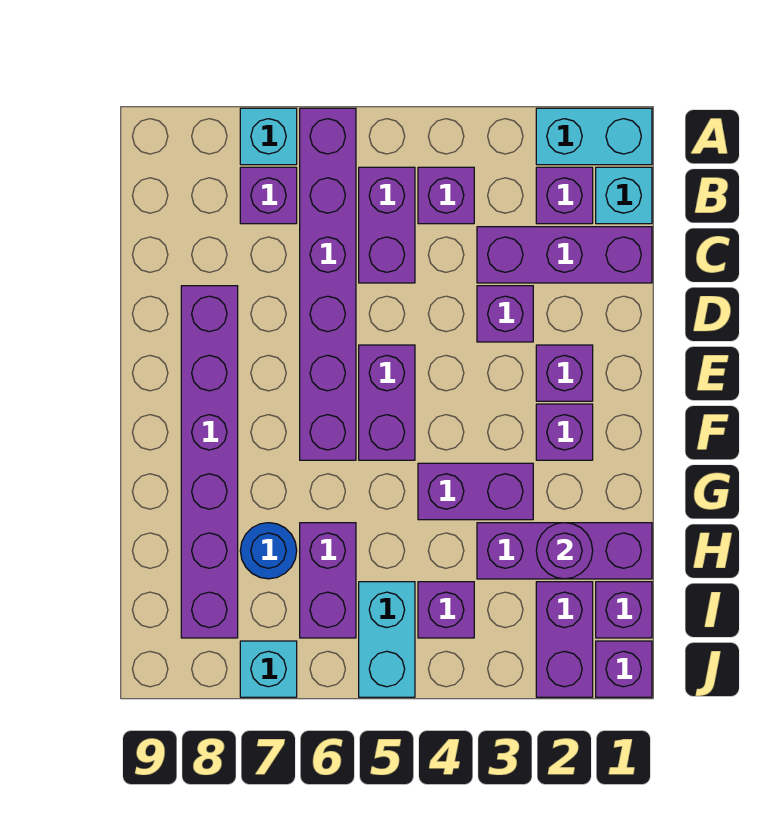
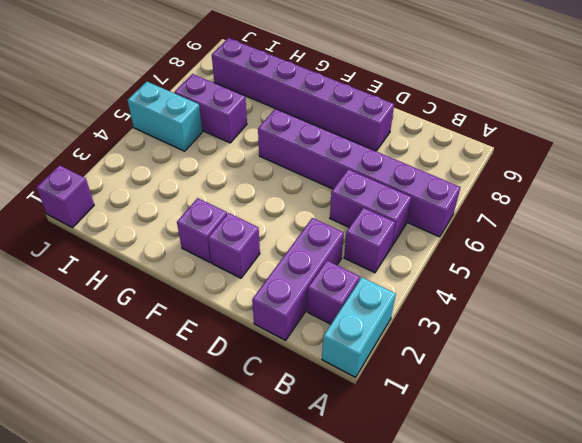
none -> cyan 1x1 brick [240,108,297,165]
none -> cyan 1x1 brick [596,167,652,224]
none -> purple 1x1 brick [240,167,297,224]

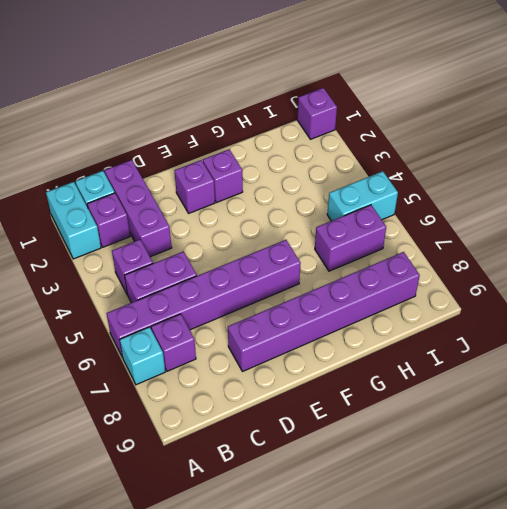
none -> purple 1x1 brick [477,286,533,342]
none -> purple 1x2 brick [359,345,415,460]
none -> purple 1x2 brick [418,463,533,520]

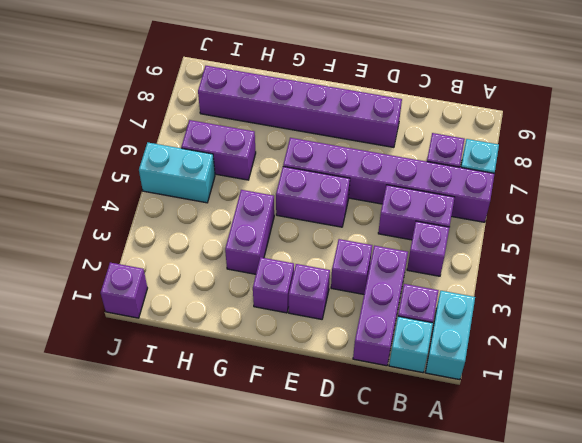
none -> purple 1x3 brick [477,523,652,579]
none -> blue 1x1 round brick [240,523,297,579]
none -> purple 1x1 brick [596,582,652,638]

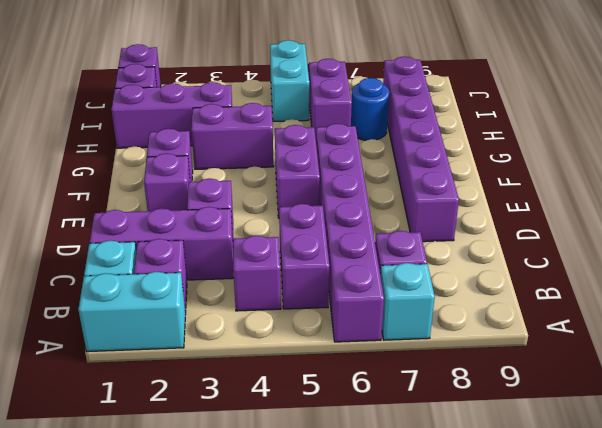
none -> purple 1x2 brick [536,582,593,697]
none -> purple 1x1 brick [418,582,474,638]
none -> cyan 1x1 brick [240,641,297,697]

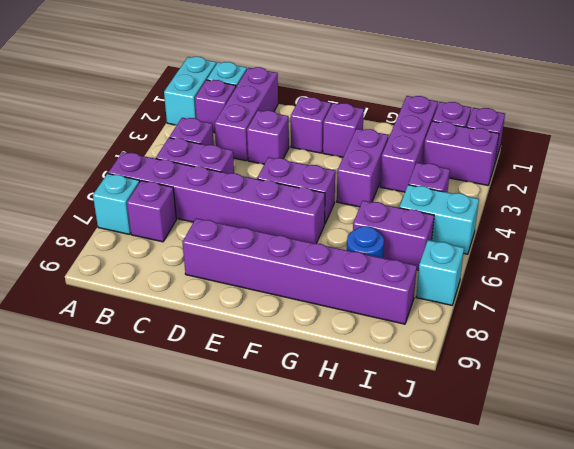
none -> purple 1x1 round brick [536,523,593,579]

